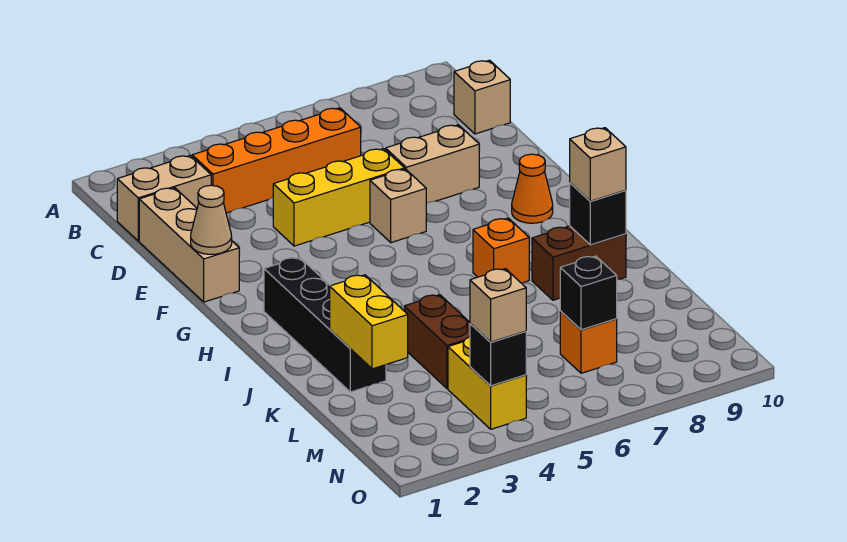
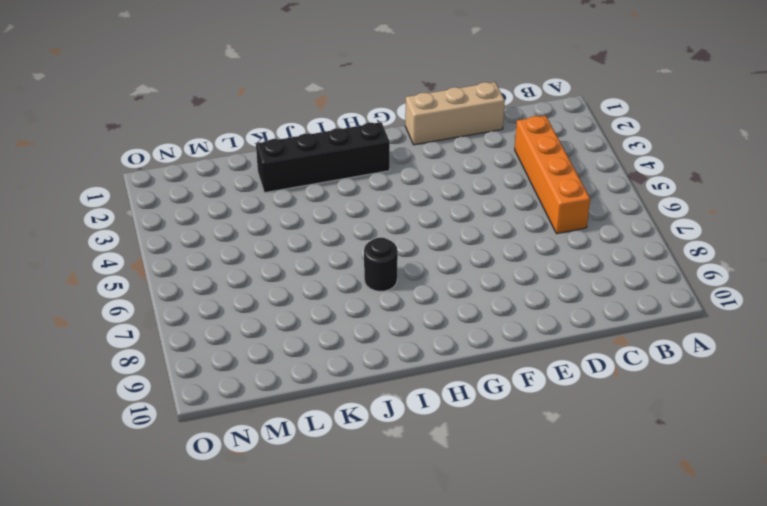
black 1x1 round brick [364,238,398,291] -> orange 1x1 brick [473,218,529,283]
none -> tan 1x2 brick [117,155,211,241]
none -> tan 1x1 brick [454,60,510,134]
none -> yellow 1x3 brick [273,149,405,246]

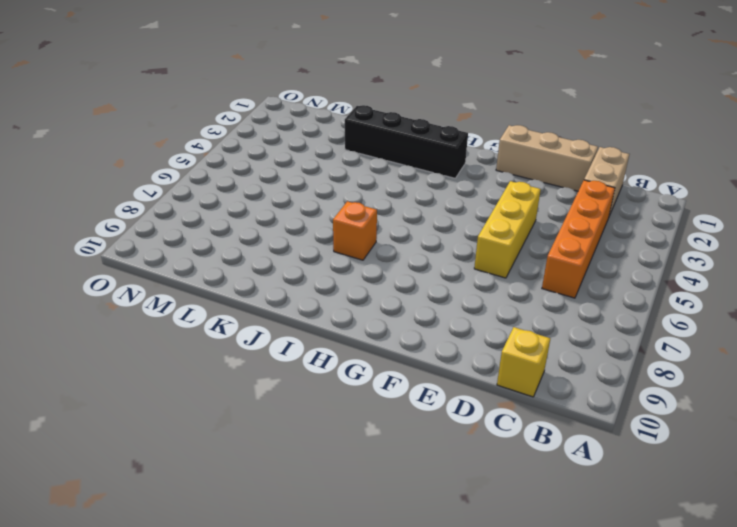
yellow 1x1 brick [497,327,550,397] -> tan 1x1 brick [454,60,510,134]
none -> tan 1x2 brick [386,125,479,204]
none -> tan 1x1 brick [370,169,426,243]
none -> orange 1x1 cone [512,154,553,223]

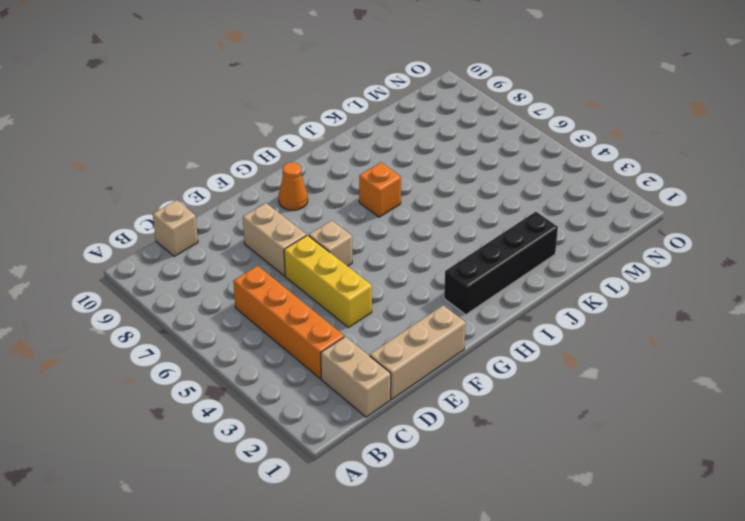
none -> brown 1x2 brick [532,226,626,300]
none -> brown 1x2 brick [404,295,470,389]
none -> yellow 1x2 brick [448,337,526,429]

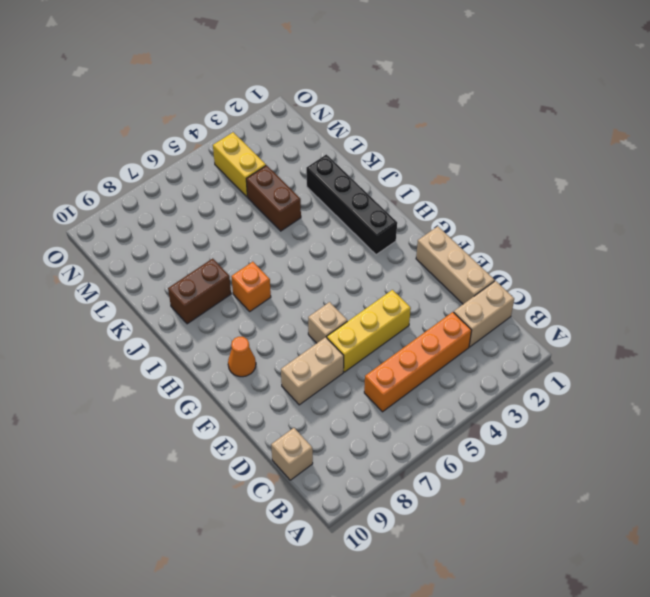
none -> orange 1x1 brick [560,311,617,373]
none -> tan 1x1 cone [191,185,232,254]
none -> black 1x1 brick [570,183,626,245]

